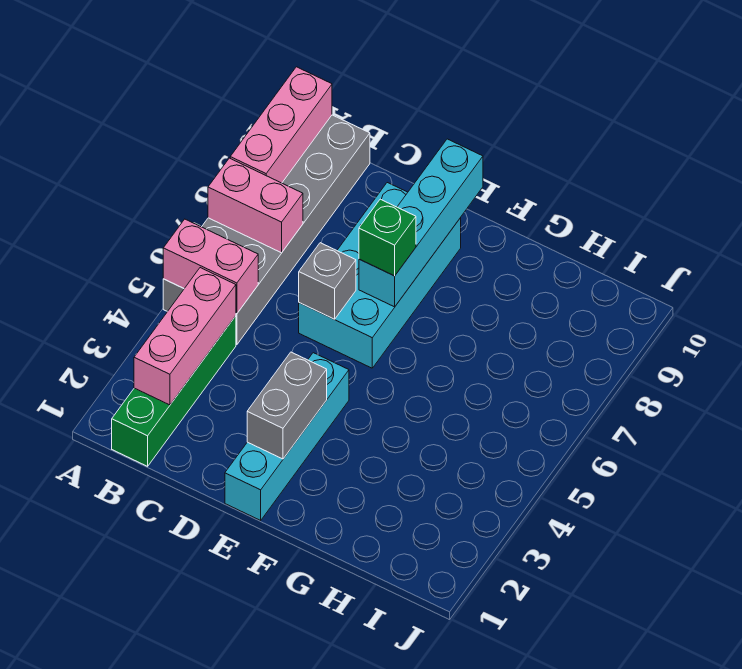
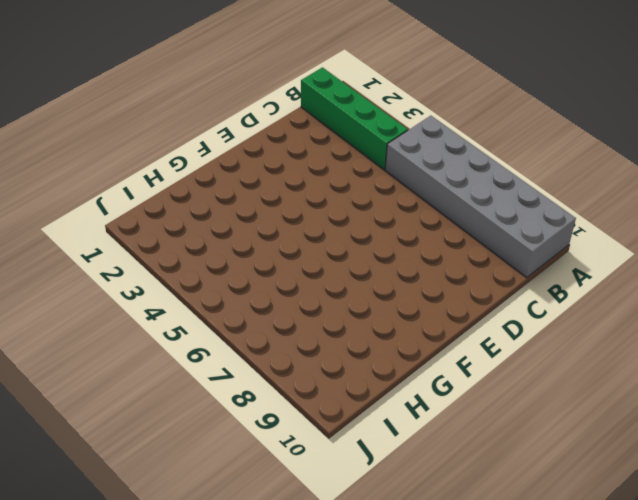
none -> cyan 2x4 brick [299,183,461,368]
none -> cyan 1x4 brick [225,353,349,520]
none -> pink 1x2 brick [163,219,258,314]

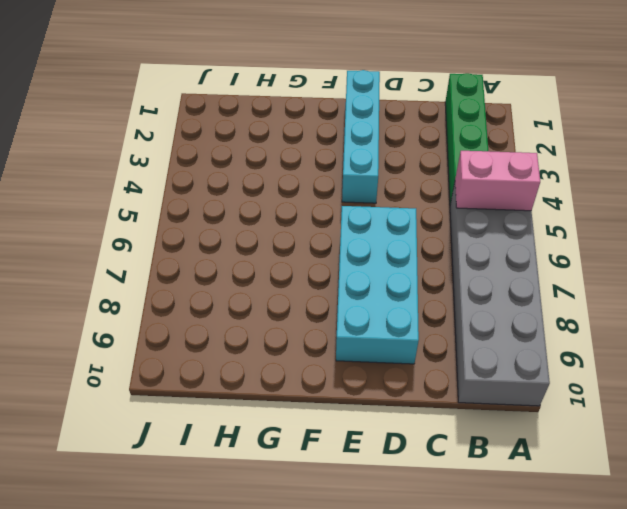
none -> pink 1x2 brick [208,158,303,253]
none -> pink 1x3 brick [230,67,332,183]
none -> pink 1x3 brick [134,268,236,405]

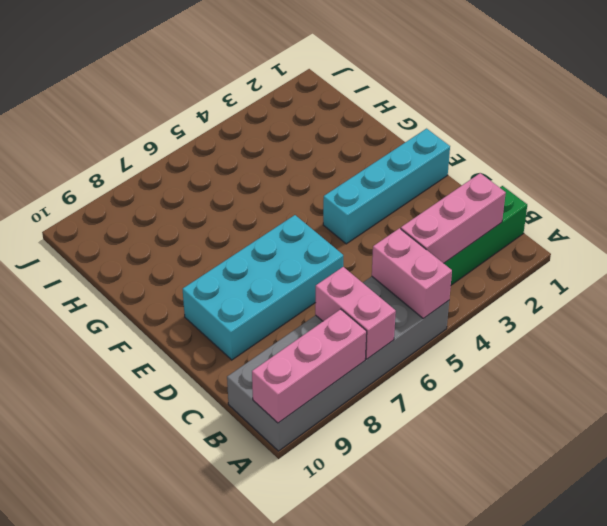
none -> grey 1x1 brick [299,243,356,319]
none -> grey 1x2 brick [247,352,327,459]
none -> cyan 1x4 brick [359,139,483,307]

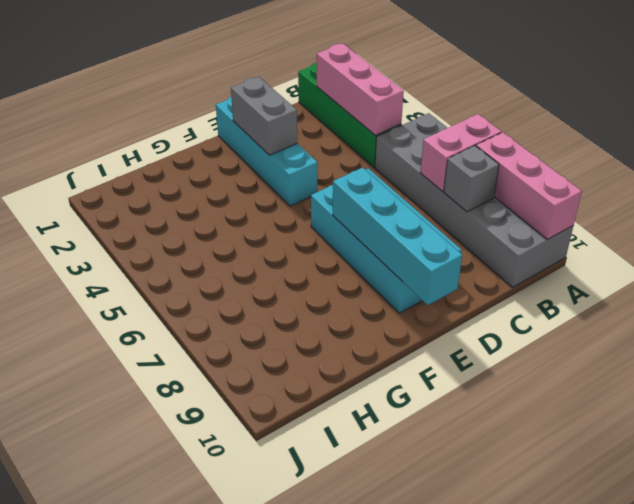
grey 1x1 brick [444,146,499,212] -> grey 1x1 brick moved to [299,243,356,319]
none -> pink 1x2 brick [163,219,258,314]
none -> green 1x1 brick [359,199,416,276]

